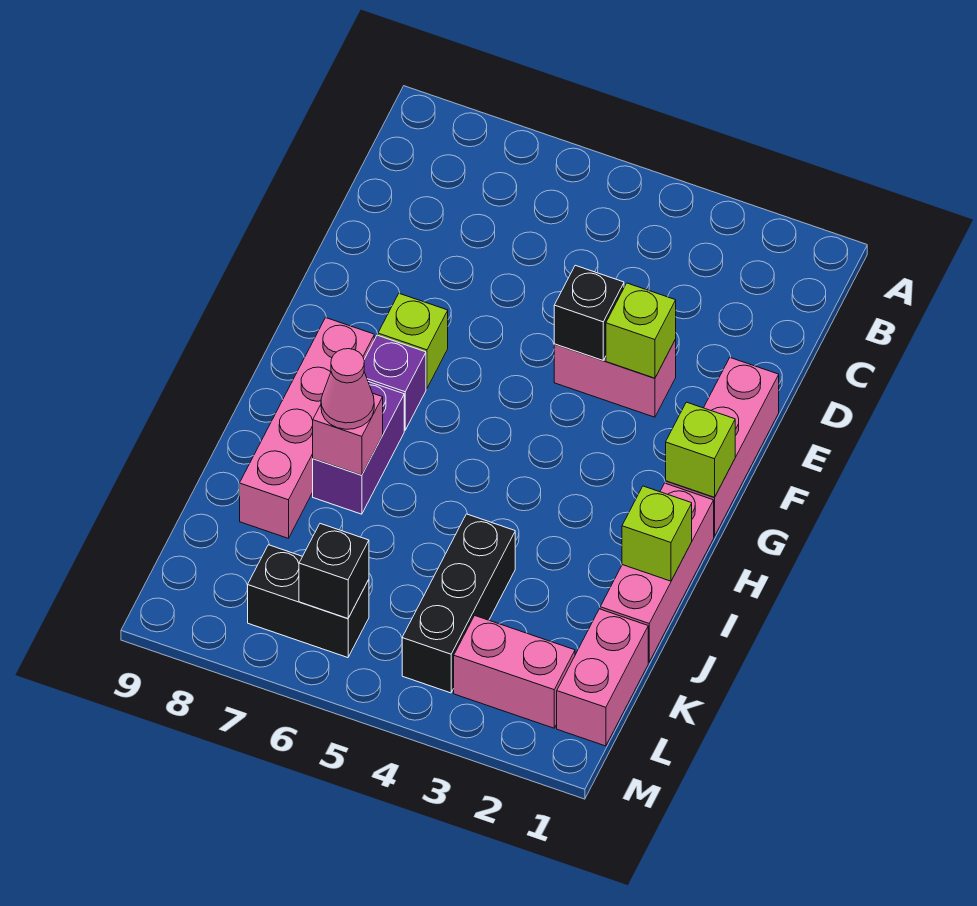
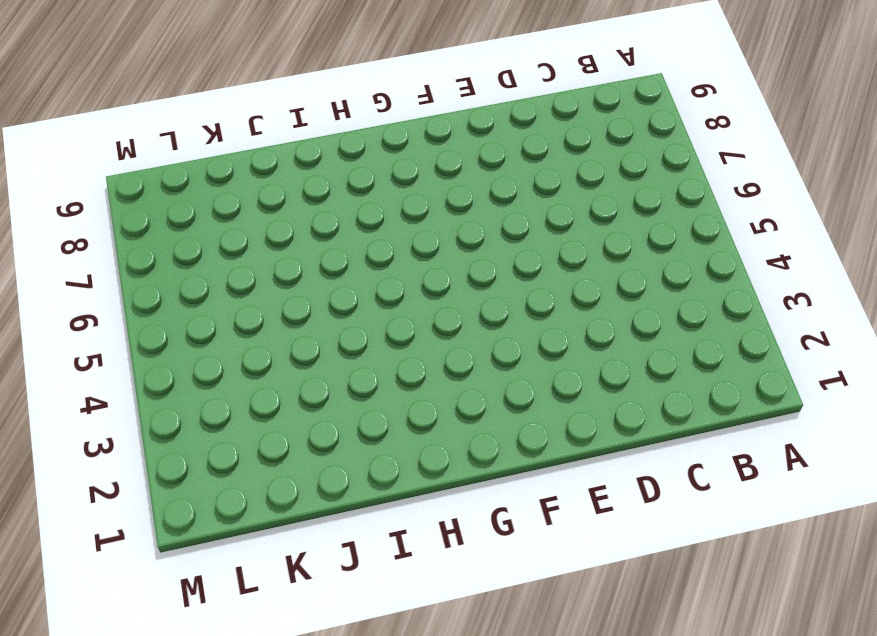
none -> pink 1x3 brick [666,358,779,536]
none -> pink 1x2 brick [554,340,676,417]
none -> lime 1x1 brick [378,293,448,388]

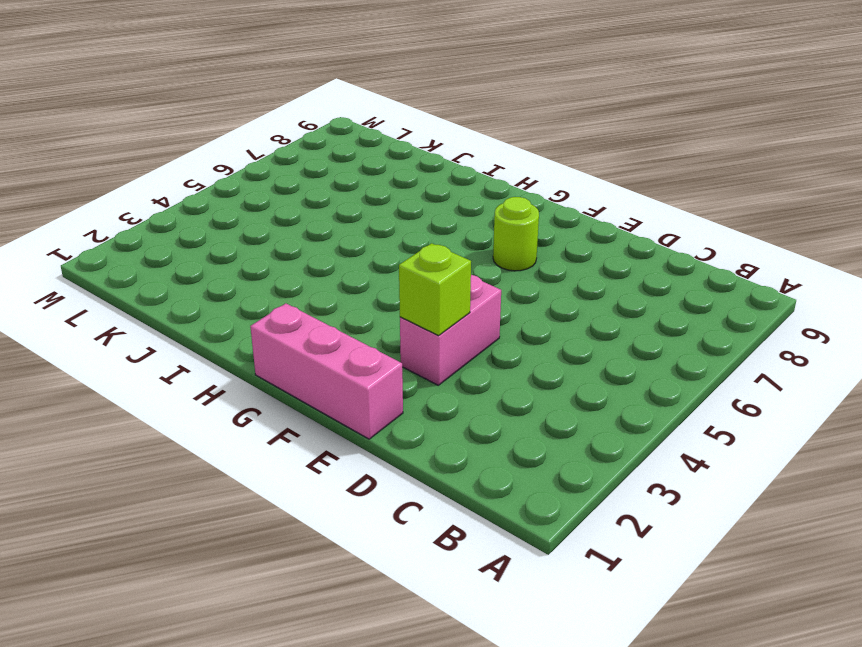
lime 1x1 round brick [493,197,539,271] -> lime 1x1 brick [378,293,448,388]
none -> purple 1x1 brick [364,335,426,430]
none -> pink 1x4 brick [240,318,374,538]
none -> pink 1x3 brick [600,483,714,662]

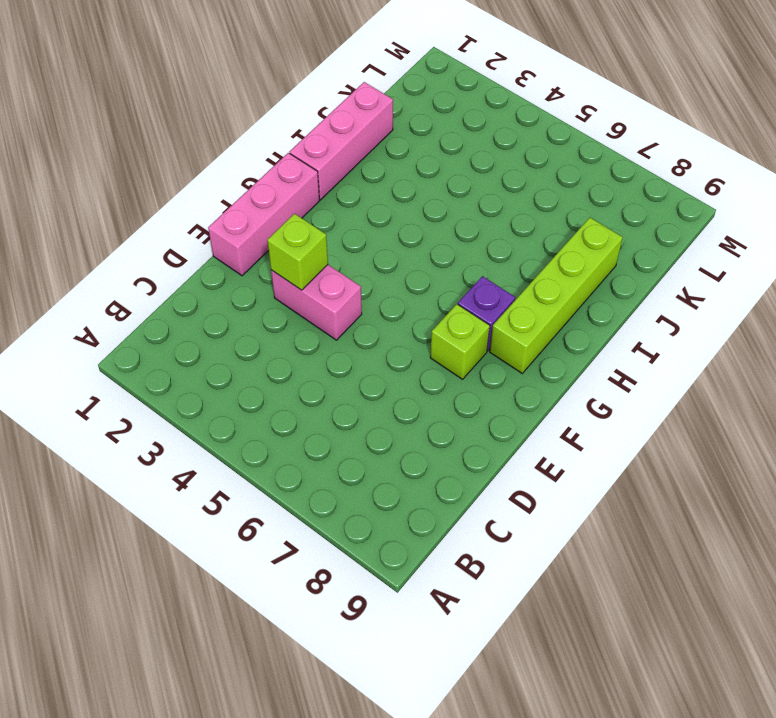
lime 1x4 brick [490,218,623,373] -> pink 1x4 brick [240,318,374,538]
none -> purple 1x2 brick [313,382,404,514]
none -> black 1x3 brick [402,514,515,693]
none -> pink 1x2 brick [557,609,648,746]

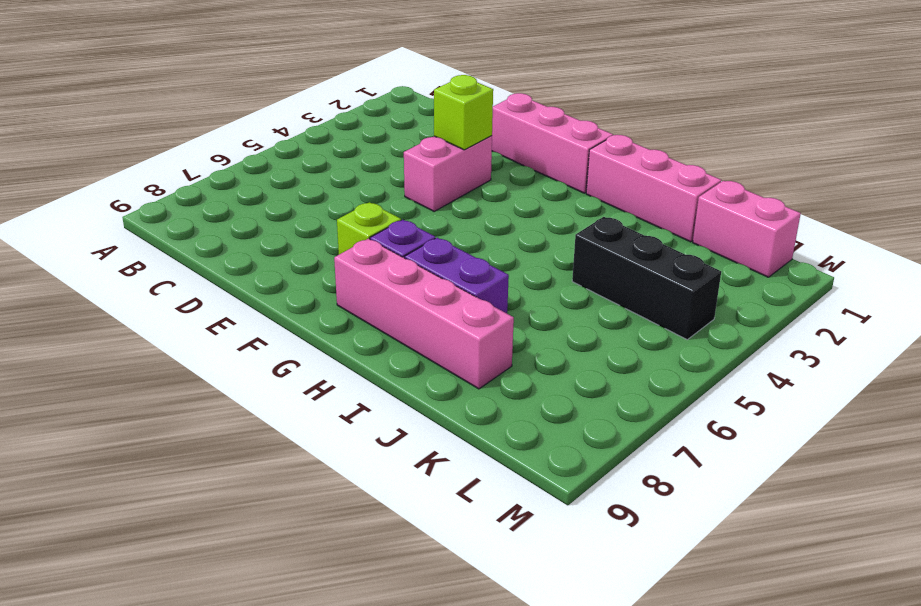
none -> pink 1x2 brick [454,616,575,728]
none -> black 1x2 brick [248,545,369,658]
none -> black 1x1 brick [554,265,624,360]

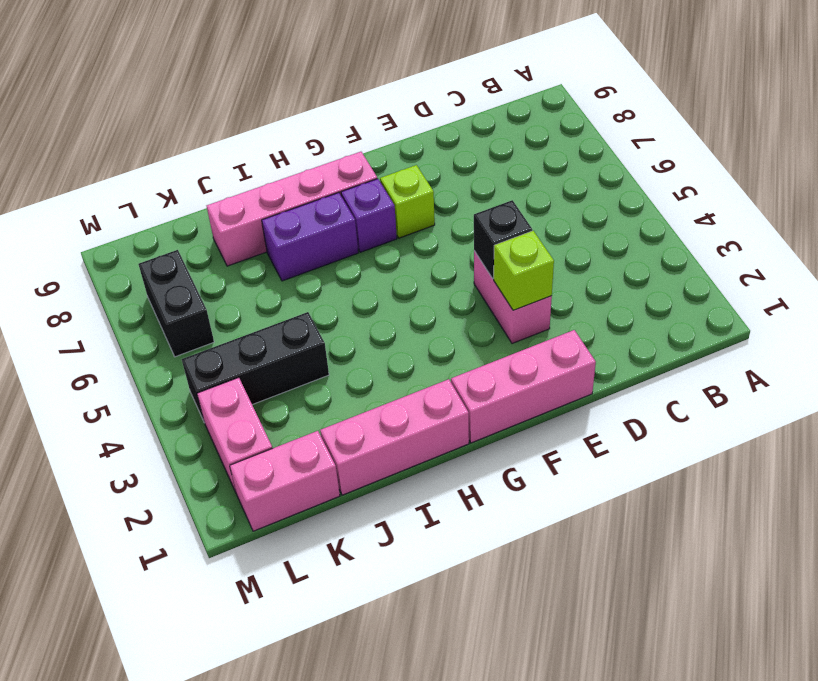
none -> lime 1x1 brick [666,402,735,497]
none -> lime 1x1 brick [622,486,692,581]
none -> pink 1x1 brick [313,394,383,475]

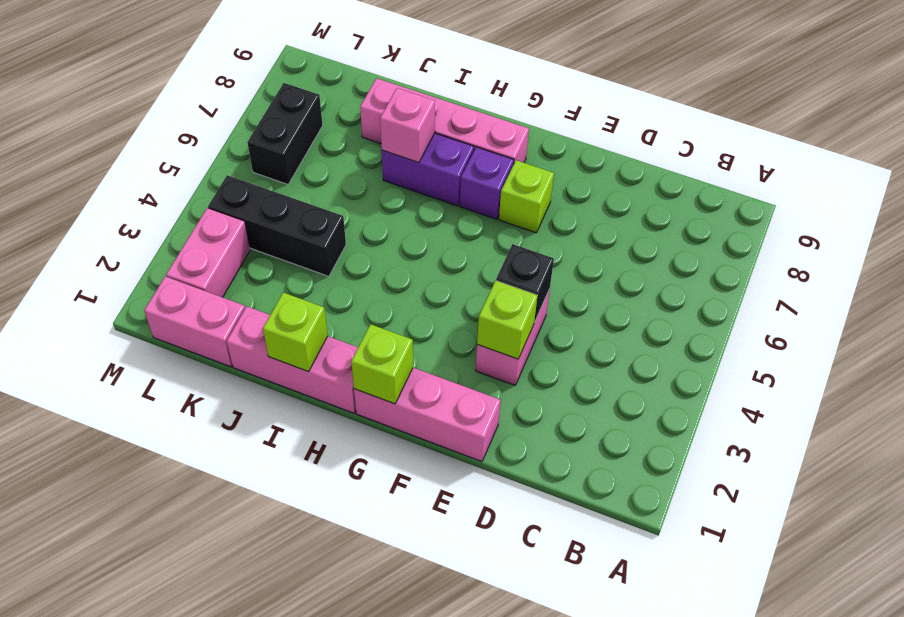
none -> black 1x1 brick [299,524,369,618]
none -> pink 1x1 cone [321,349,374,429]

